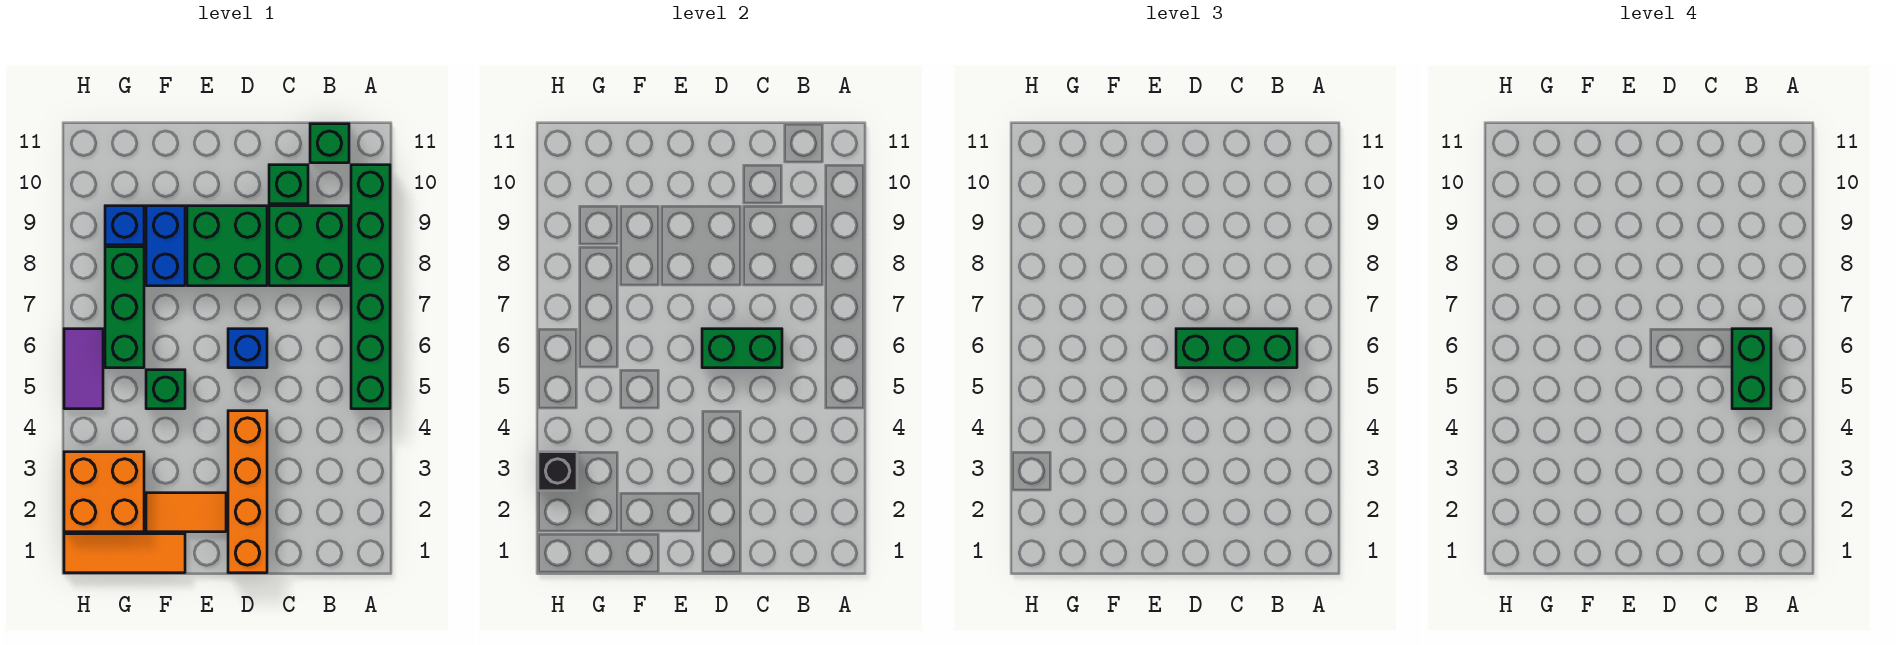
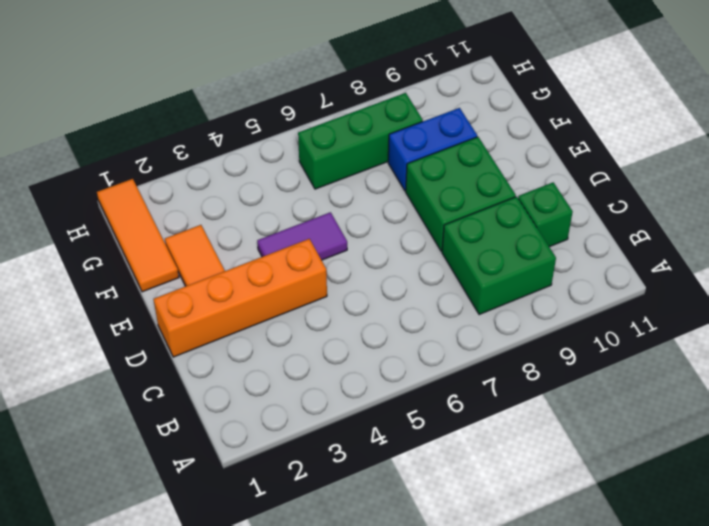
purple 1x2 tile [257,212,347,260] -> purple 1x2 tile moved to [64,329,103,409]
none -> green 1x6 brick [351,165,390,409]
none -> green 1x1 brick [310,124,349,163]
none -> blue 1x1 brick [228,329,267,368]

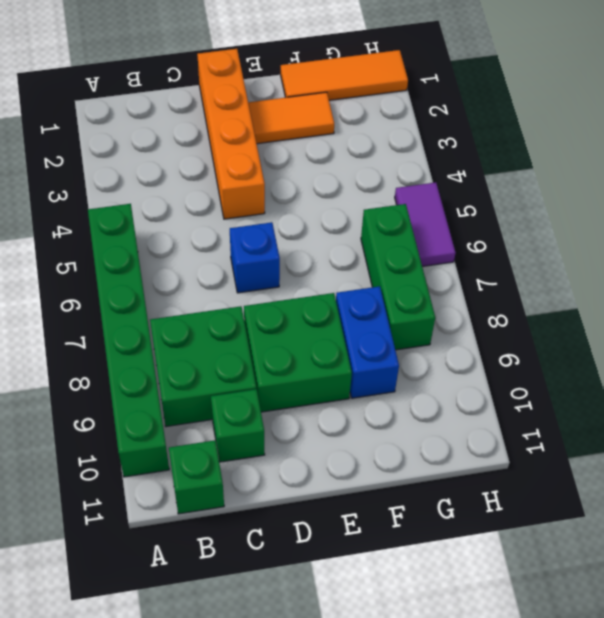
none -> green 1x1 brick [146,370,185,409]
none -> orange 2x2 brick [64,452,144,532]
none -> blue 1x1 brick [105,206,144,245]

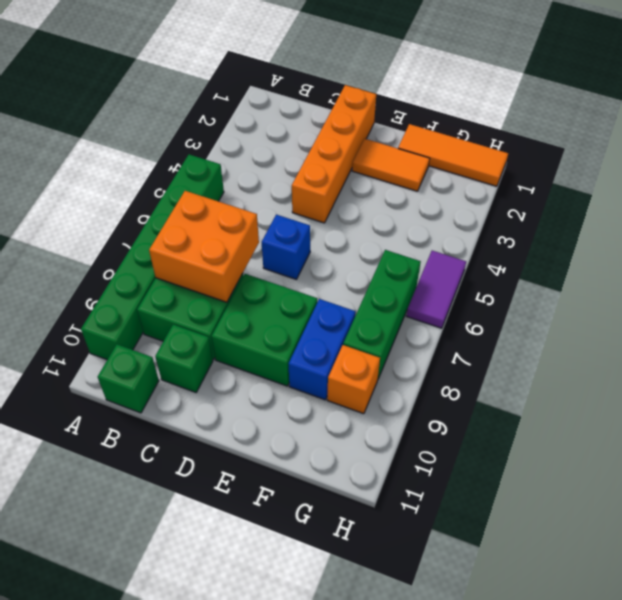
orange 2x2 brick [149,191,259,302] -> orange 2x2 brick moved to [64,452,144,532]
orange 1x1 brick [327,345,380,414] -> blue 1x1 brick [105,206,144,245]
none -> green 1x1 brick [146,370,185,409]
none -> green 1x2 brick [702,329,782,368]
none -> black 1x1 brick [538,452,577,491]

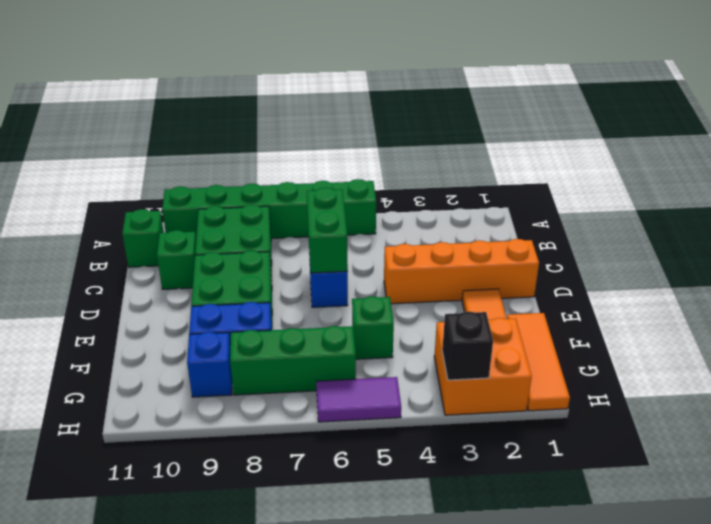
none -> green 1x3 brick [1176,329,1297,368]
none -> green 1x2 brick [1732,329,1771,409]

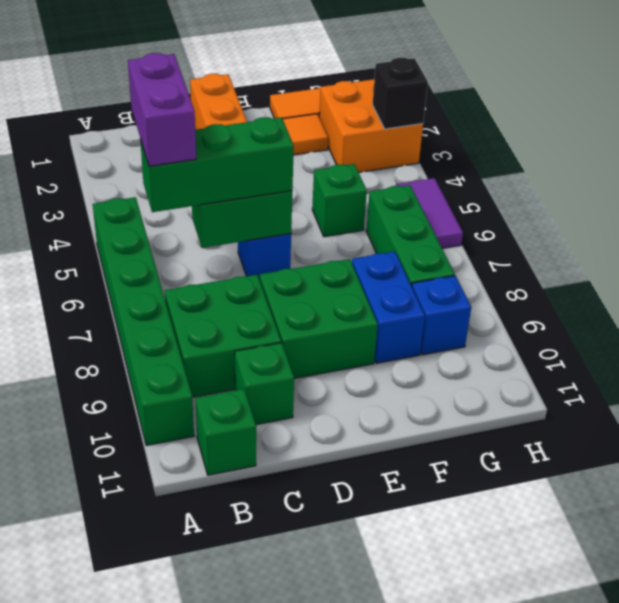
purple 1x2 brick [128,53,196,166] -> green 1x2 brick [1732,329,1771,409]

